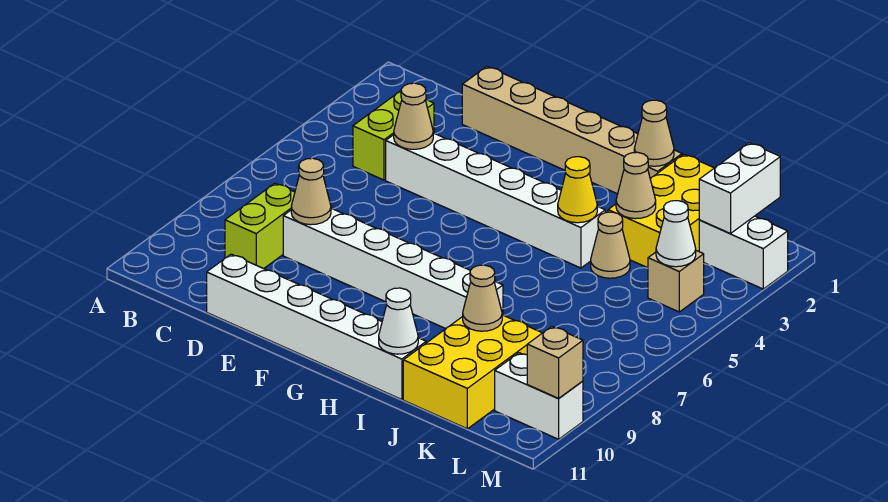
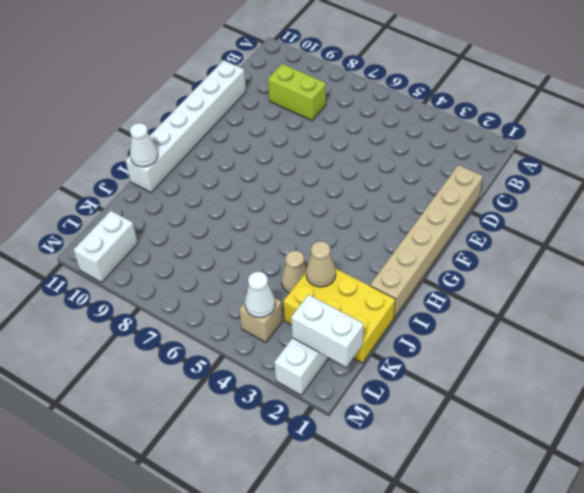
none -> lime 1x2 brick [353,91,434,180]
none -> white 1x6 brick [386,133,605,268]
none -> white 1x6 brick [283,208,503,329]

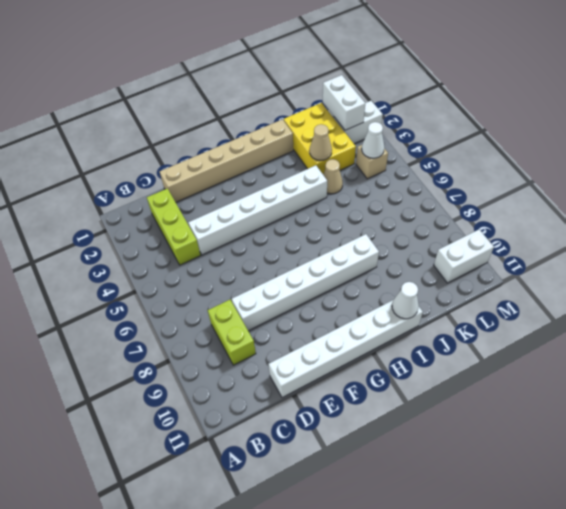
lime 1x3 brick [147,188,201,265] -> lime 1x2 brick [353,91,434,180]
none -> yellow 2x3 brick [403,315,542,429]
none -> tan 1x1 cone [394,83,433,149]
none -> tan 1x1 cone [291,158,331,225]

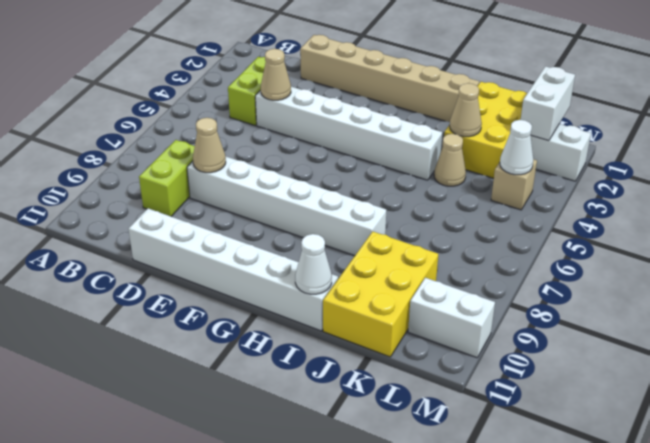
none -> tan 1x1 cone [634,100,674,166]
none -> yellow 1x1 cone [558,157,597,223]
none -> tan 1x1 cone [463,265,502,331]

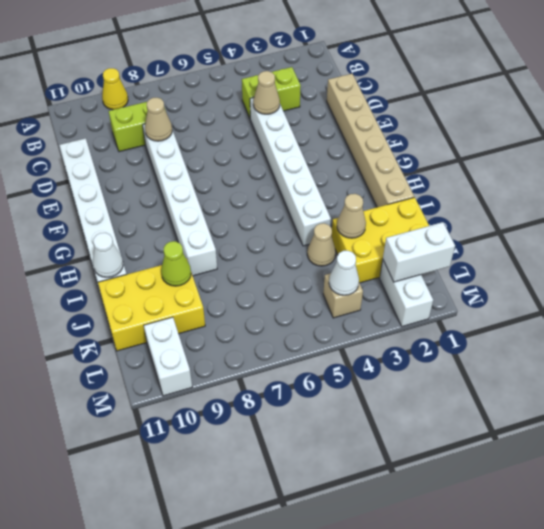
yellow 1x1 cone [102,68,128,110] -> yellow 1x1 cone moved to [558,157,597,223]
lime 1x1 cone [161,241,191,286] -> tan 1x1 cone [463,265,502,331]
none -> tan 1x1 cone [634,100,674,166]
none -> tan 1x1 brick [527,326,583,398]

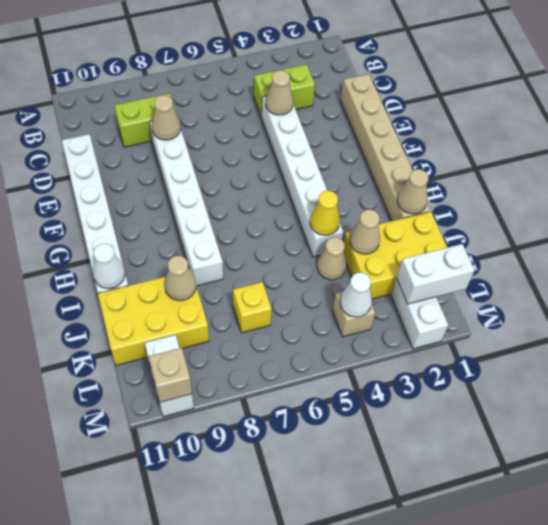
yellow 1x1 brick [233,282,272,333] -> none

